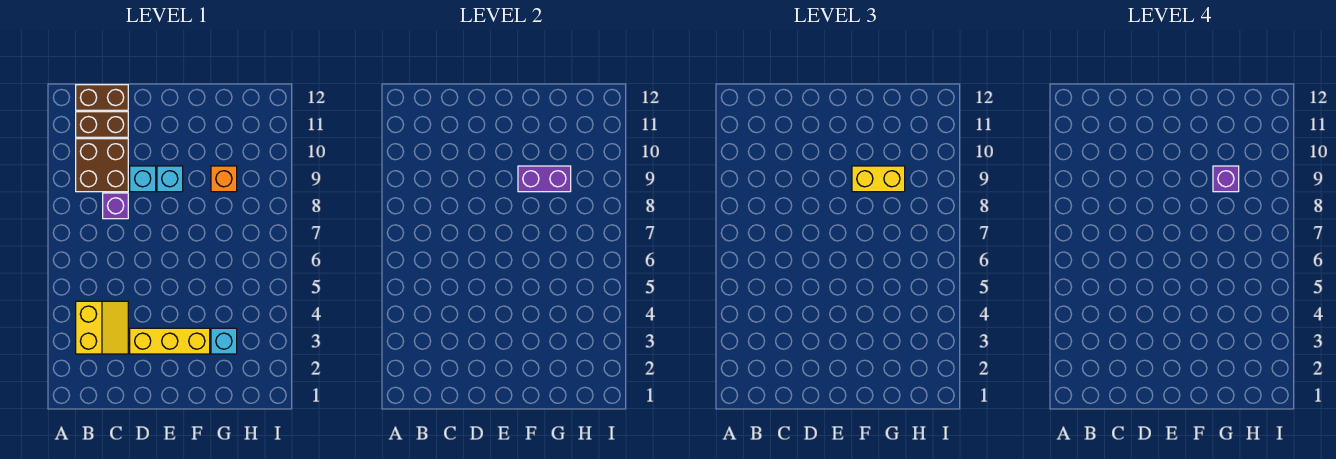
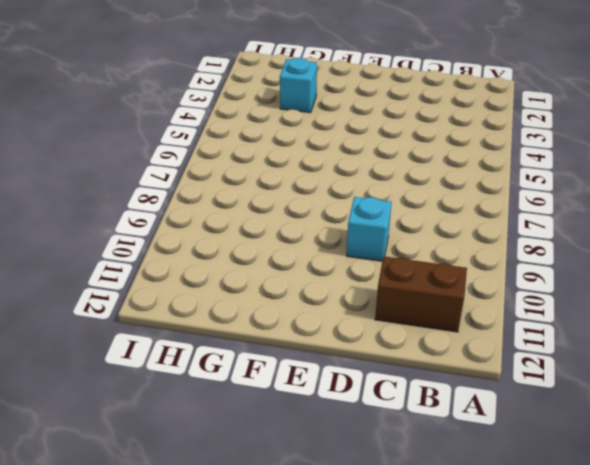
none -> yellow 2x2 slope [76,301,128,354]
none -> brown 2x2 brick [76,139,128,192]
none -> brown 1x2 brick [76,85,128,110]

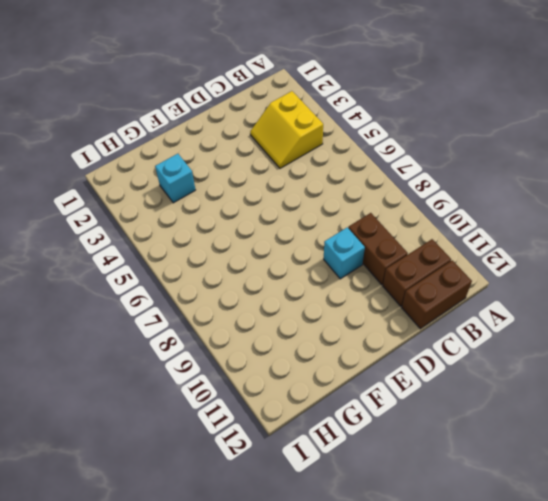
brown 1x2 brick [348,213,408,285] -> brown 2x2 brick [76,139,128,192]
none -> purple 1x1 brick [103,193,128,219]
none -> yellow 1x3 brick [130,328,210,354]
none -> cyan 1x1 brick [157,166,183,192]

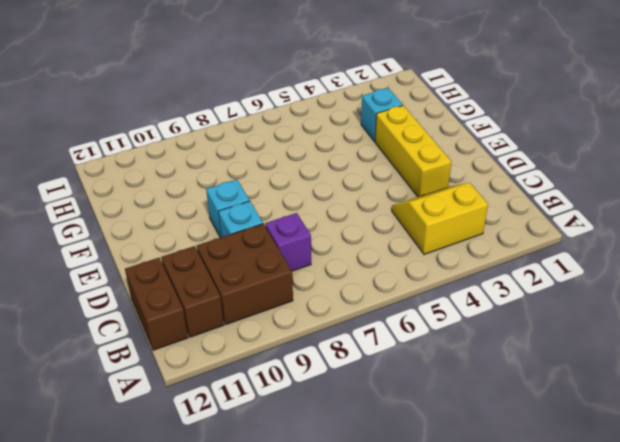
none -> orange 1x1 brick [211,166,237,192]
none -> purple 1x2 brick [518,166,571,192]
none -> yellow 1x2 brick [852,166,905,192]

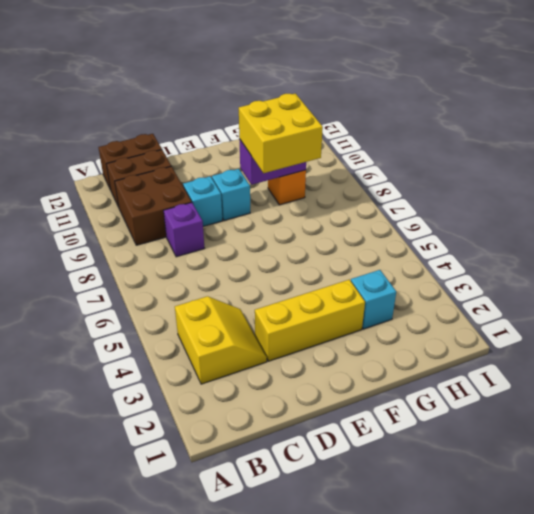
yellow 2x2 brick [239,94,323,173] -> yellow 1x2 brick [852,166,905,192]
none -> purple 1x1 brick [1213,166,1239,192]

